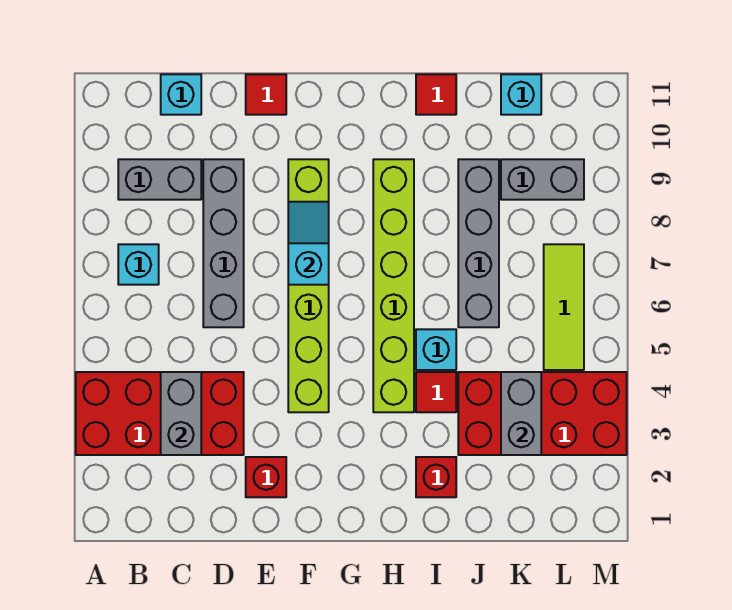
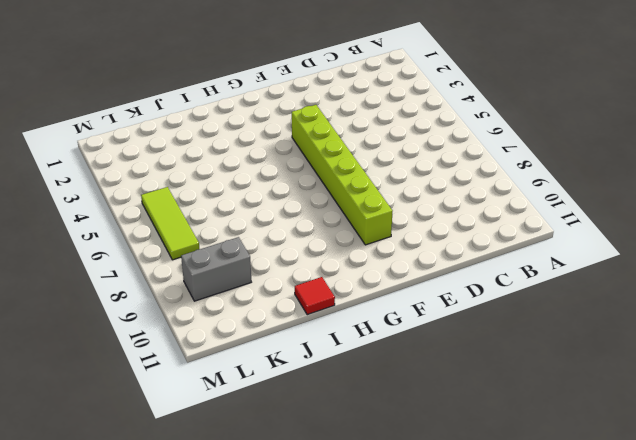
none -> red 2x4 brick [76,372,244,455]
none -> cyan 1x1 brick [118,244,159,285]
none -> grey 1x2 brick [118,159,201,200]

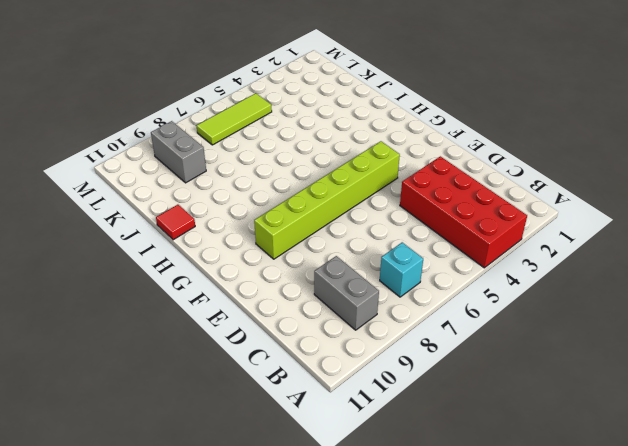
none -> cyan 1x1 brick [161,74,201,115]
none -> grey 1x4 brick [203,159,244,327]
none -> red 1x1 brick [246,457,286,497]

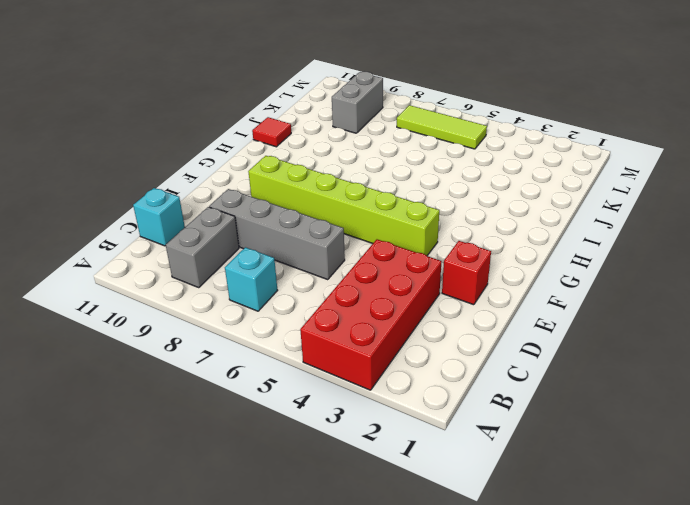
none -> red 1x1 tile [246,74,286,115]
none -> lime 1x6 brick [373,159,414,412]
none -> red 1x1 brick [416,457,456,497]

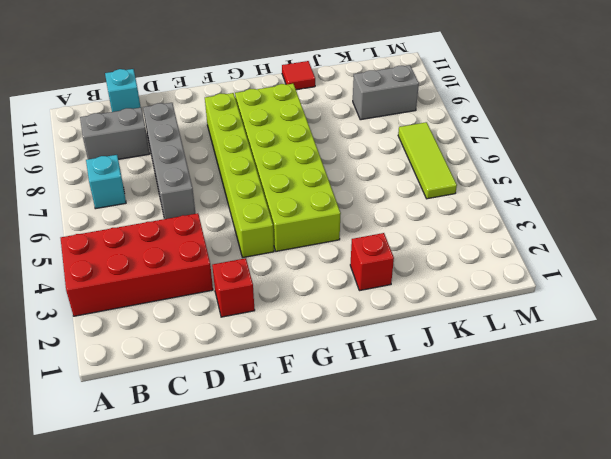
lime 2x6 brick [235,84,341,251] -> lime 1x6 brick [373,159,414,412]
none -> red 1x1 tile [246,74,286,115]
none -> red 1x1 tile [416,372,456,412]
none -> cyan 1x1 brick [416,329,456,370]

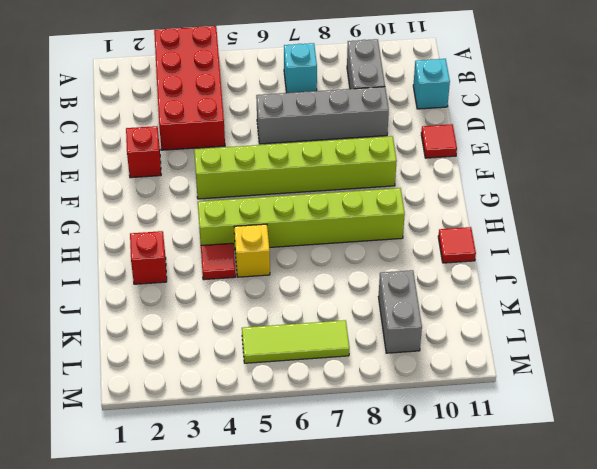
yellow 1x1 brick [234,224,270,277] -> cyan 1x1 brick [416,329,456,370]
none -> red 2x4 brick [458,372,627,455]
none -> grey 1x4 brick [458,159,499,327]
none -> cyan 1x1 brick [501,74,541,115]

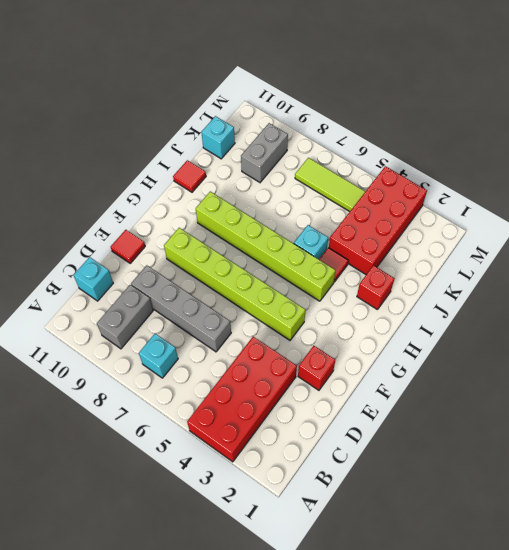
none -> grey 1x4 brick [458,159,499,327]
none -> grey 1x2 brick [161,372,201,455]
none -> cyan 1x2 slope [288,202,329,285]

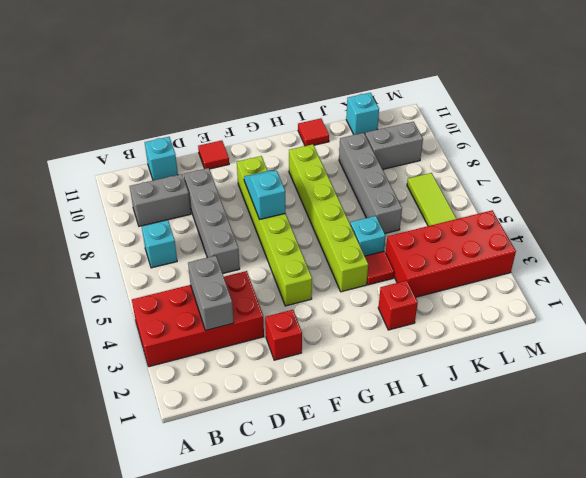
none -> grey 1x2 brick [501,372,541,455]

